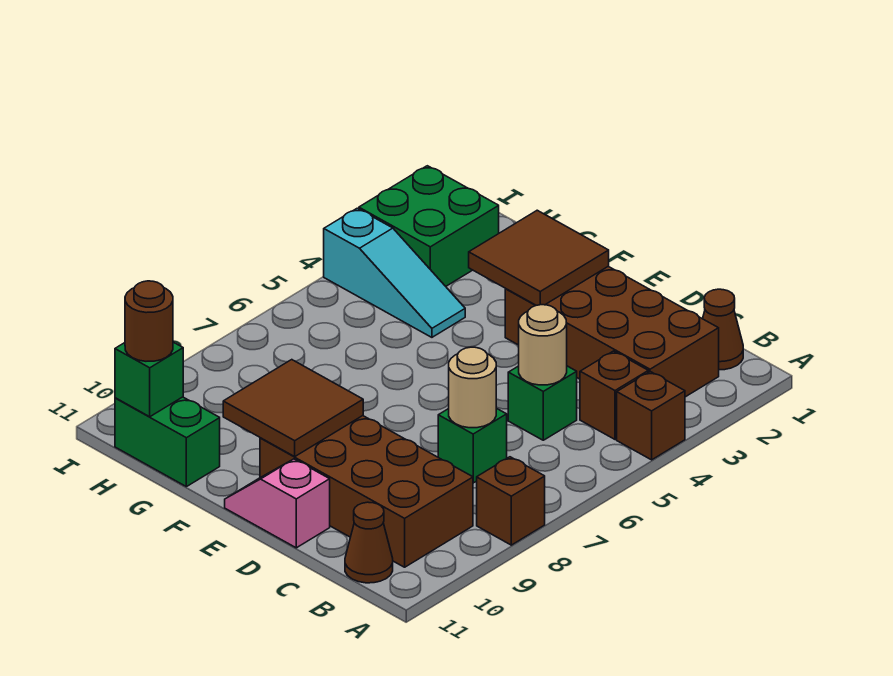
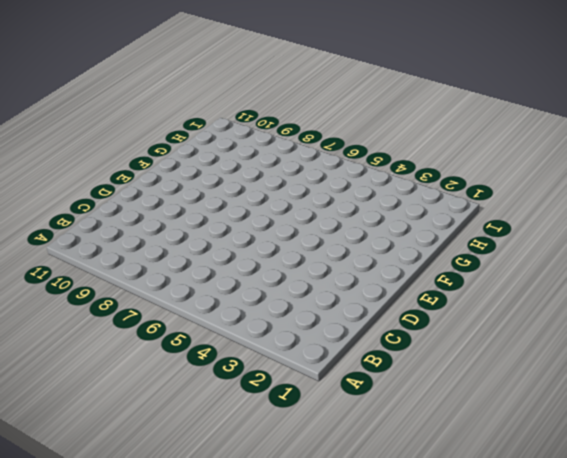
none -> brown 1x1 brick [617,372,685,460]
none -> brown 1x1 brick [477,457,545,545]
none -> brown 1x1 cone [703,289,743,370]

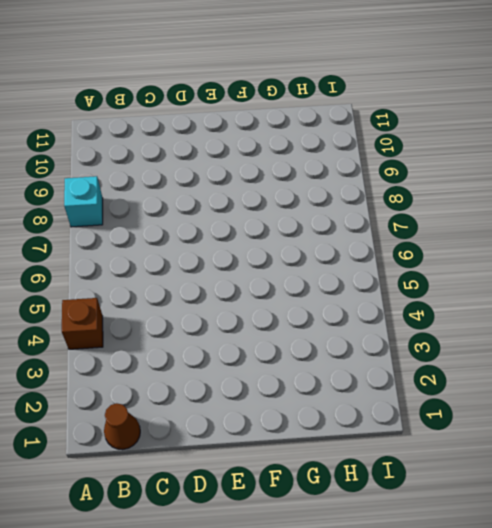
cyan 1x1 brick [64,176,103,227] -> brown 1x1 brick [477,457,545,545]
none -> brown 2x4 brick [505,266,719,397]
none -> brown 1x1 brick [580,351,648,439]
none -> brown 2x4 brick [260,416,473,567]

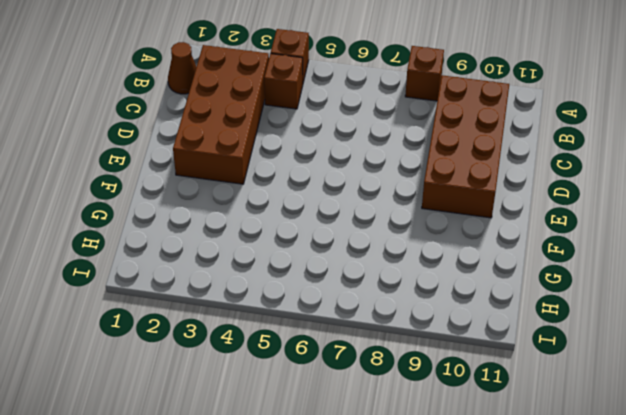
none -> brown 1x1 cone [345,502,393,583]
none -> green 1x1 brick [508,366,577,440]
none -> green 1x1 brick [438,408,507,483]

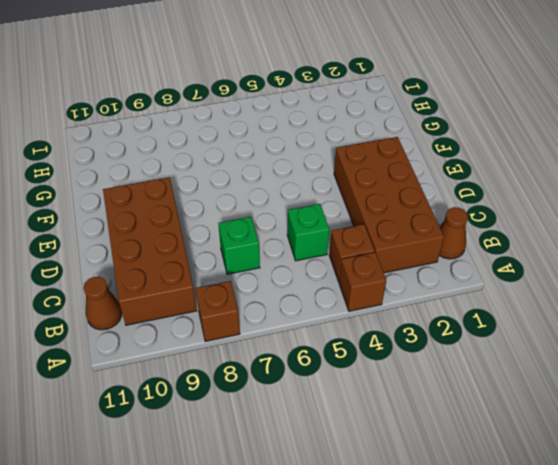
none -> pink 1x2 slope [225,459,330,548]
none -> cyan 1x3 slope [324,208,465,337]
none -> green 1x2 brick [115,397,220,487]

